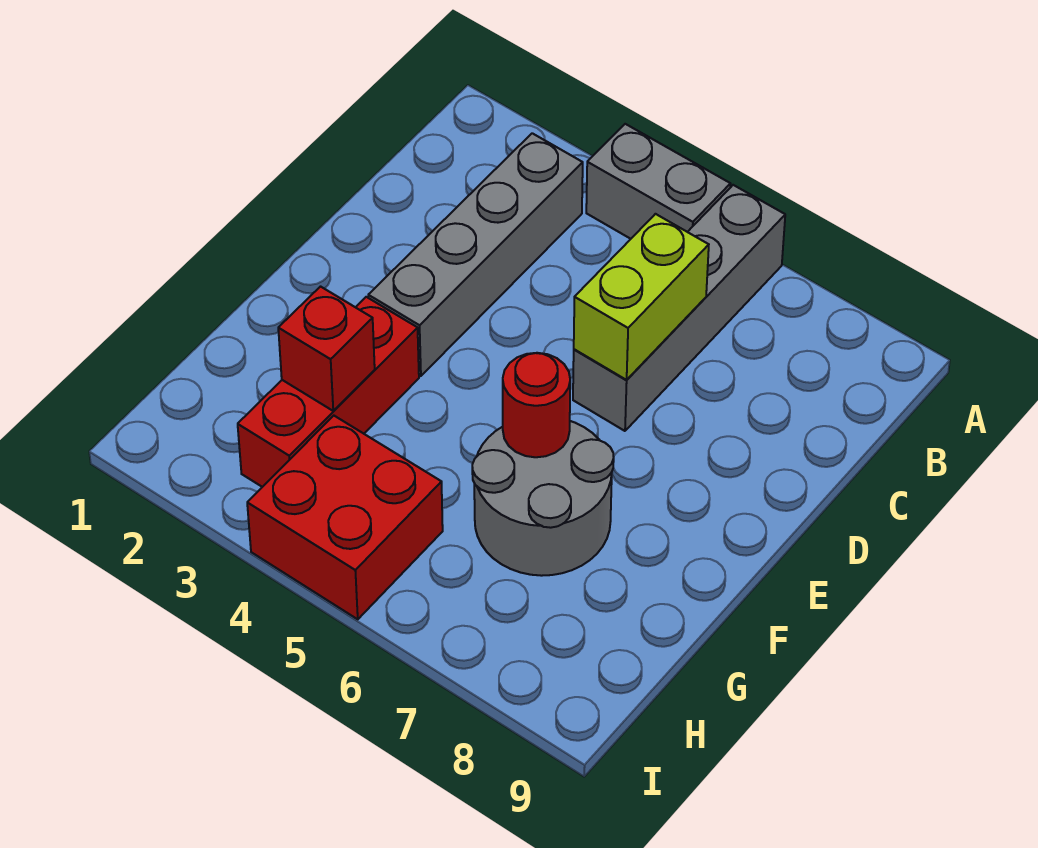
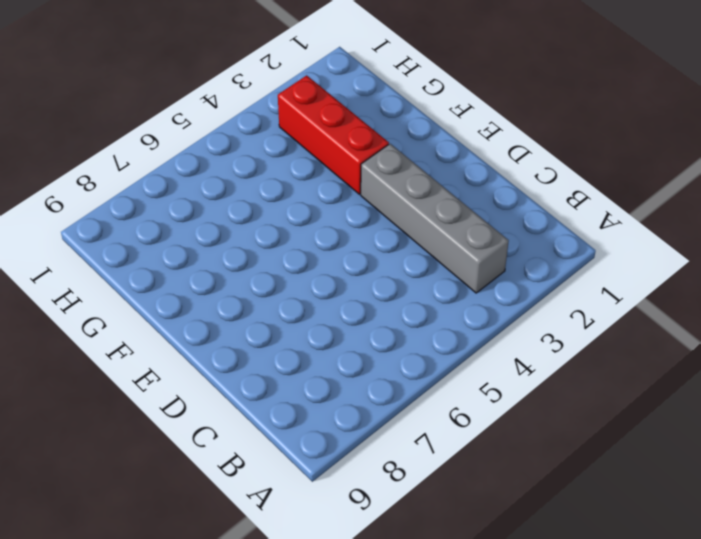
none -> grey 1x2 brick [586,124,730,239]
none -> grey 1x4 brick [573,185,785,431]

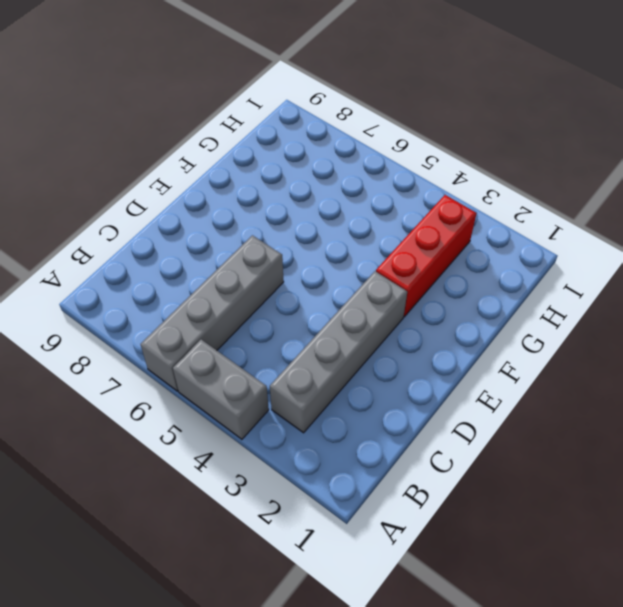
none -> grey 2x2 round brick [472,421,614,576]
none -> red 2x2 brick [247,416,443,619]

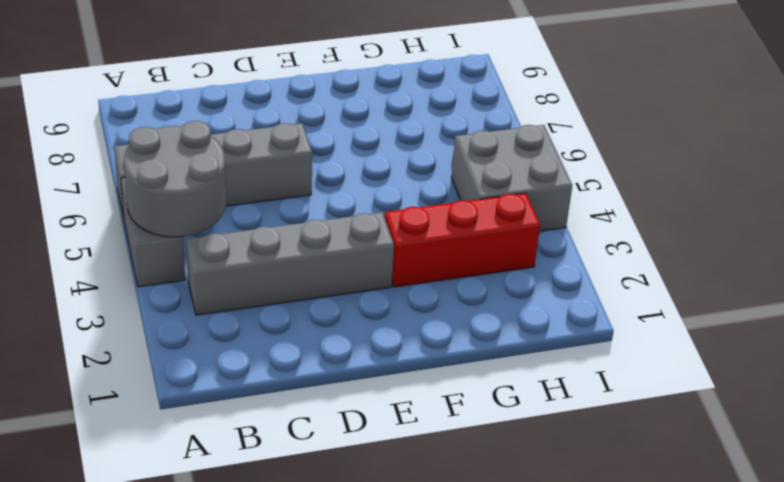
grey 2x2 round brick [124,121,226,237] -> grey 2x2 round brick moved to [472,421,614,576]
grey 2x2 brick [452,125,572,231] -> red 2x2 brick [247,416,443,619]
none -> lime 1x2 brick [574,214,709,380]
none -> red 1x1 round brick [503,353,570,457]

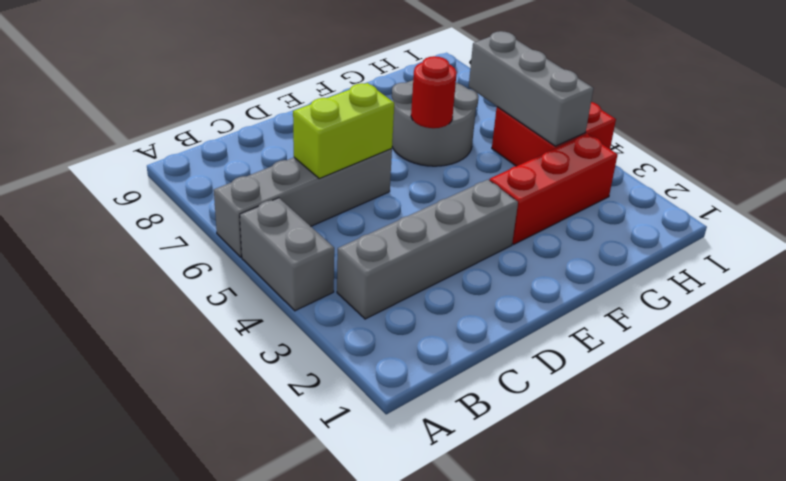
grey 1x3 brick [469,31,594,146] -> none
none -> red 1x1 brick [278,287,375,411]

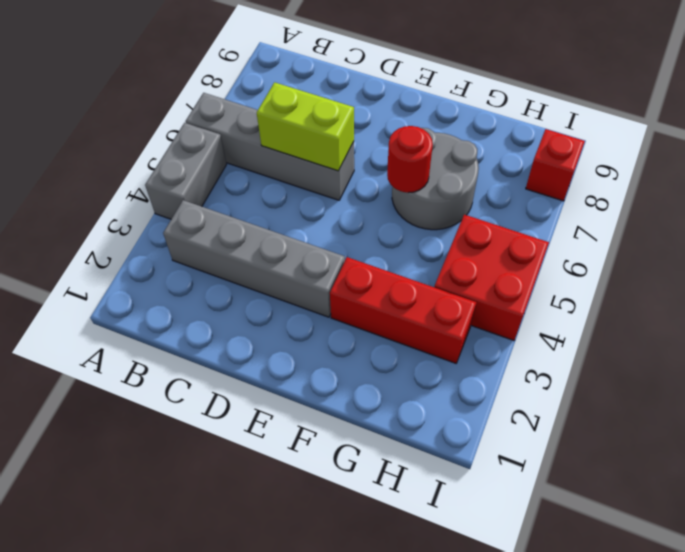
red 1x1 brick [526,129,585,201] -> red 1x1 brick moved to [278,287,375,411]

